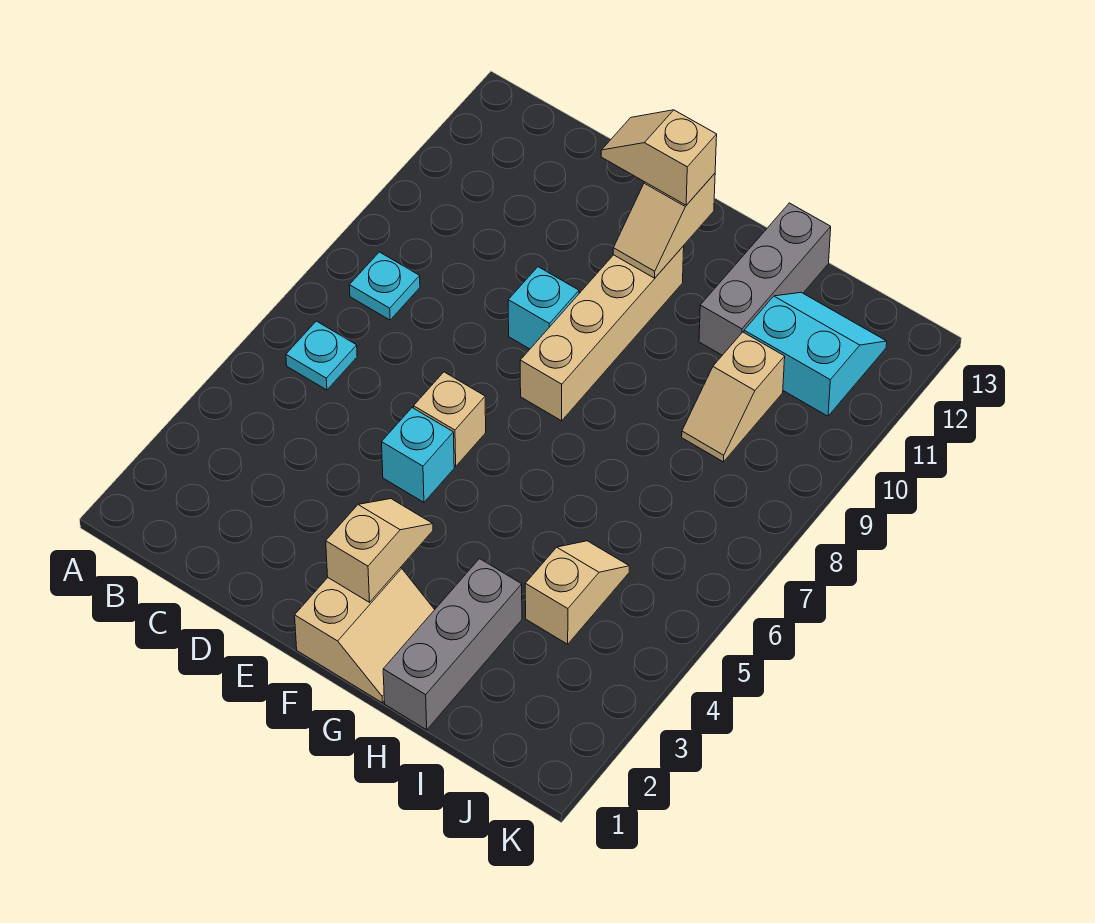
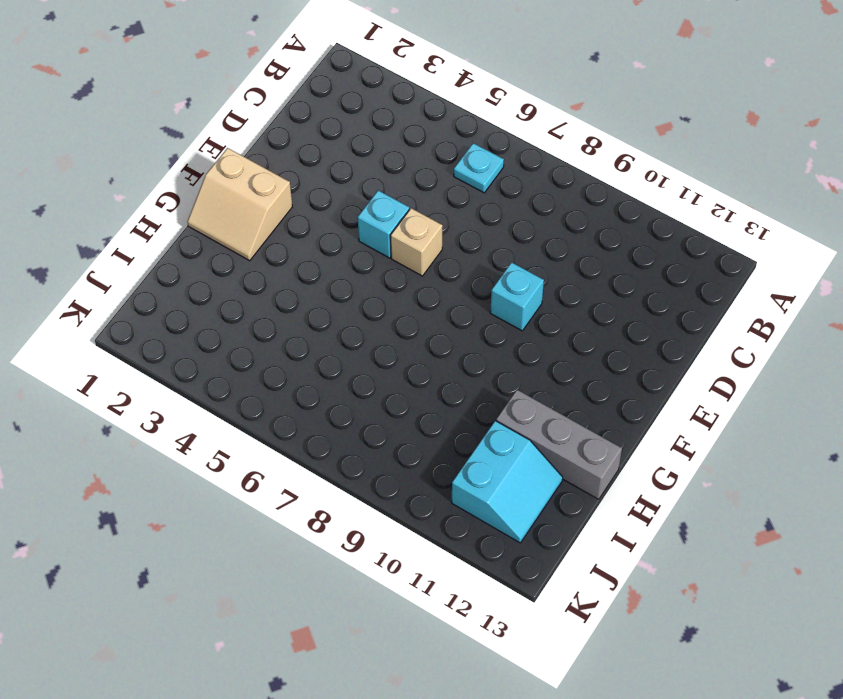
none -> cyan 1x1 plate [349,252,420,320]
none -> tan 1x4 brick [520,246,684,421]
none -> grey 1x3 brick [383,559,522,730]

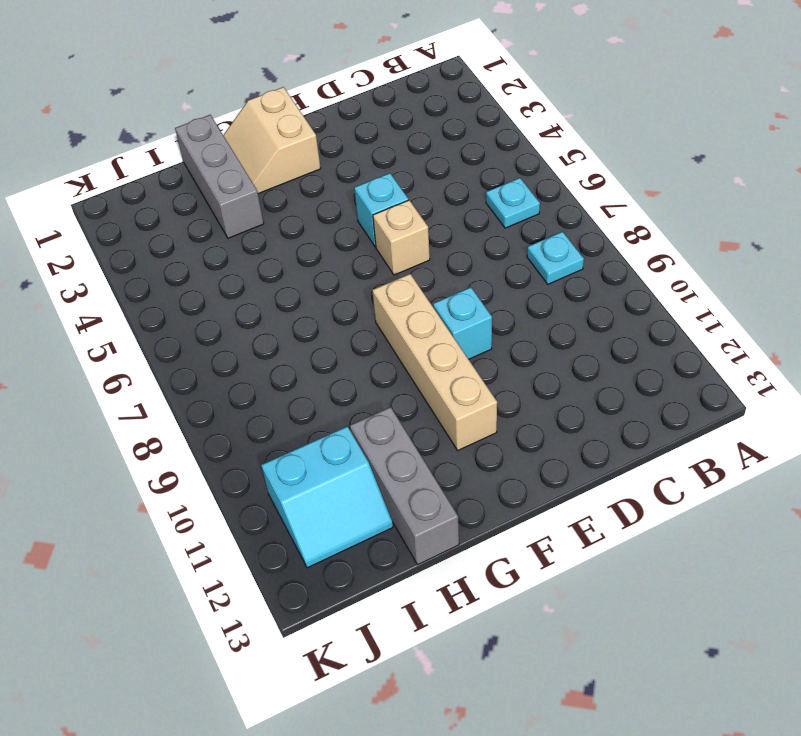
none -> tan 1x2 slope [525,541,629,644]
none -> tan 1x2 slope [682,332,785,462]
none -> tan 1x2 slope [326,499,433,602]

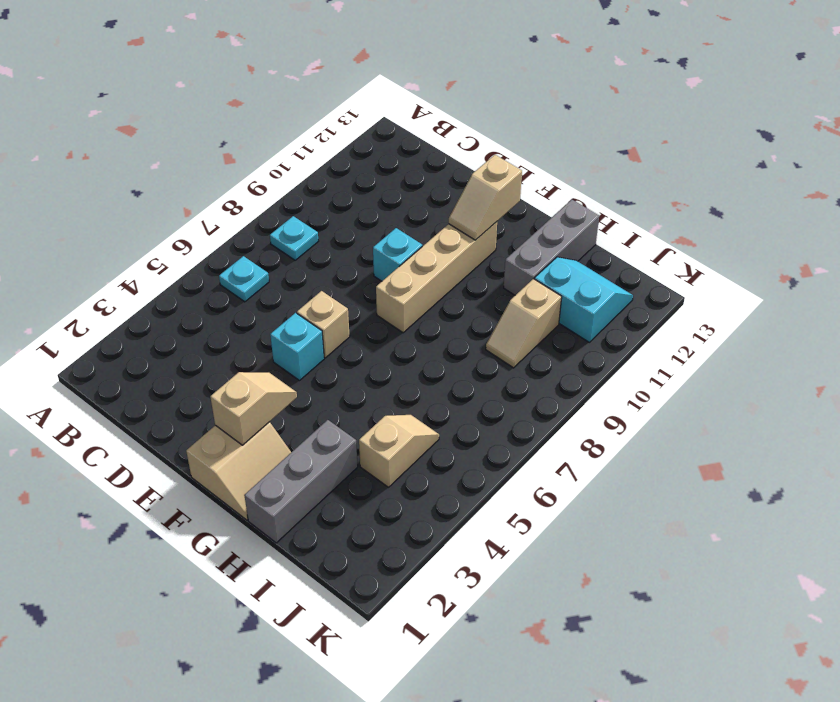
none -> tan 1x2 slope [601,110,717,205]

